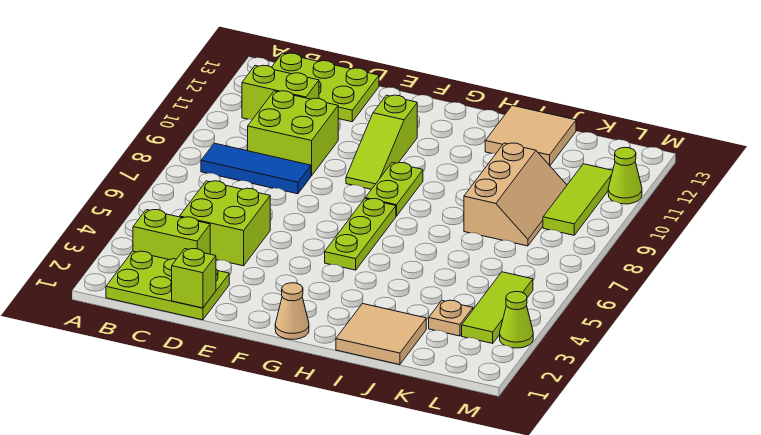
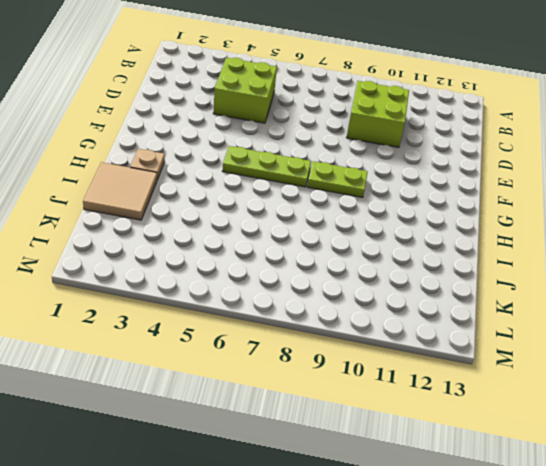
tan 1x1 plate [130,149,165,180] -> tan 1x1 plate moved to [429,300,473,336]
none -> lime 2x3 plate [106,251,229,320]
none -> lime 1x2 brick [133,210,210,260]
none -> blue 1x3 tile [201,143,311,194]

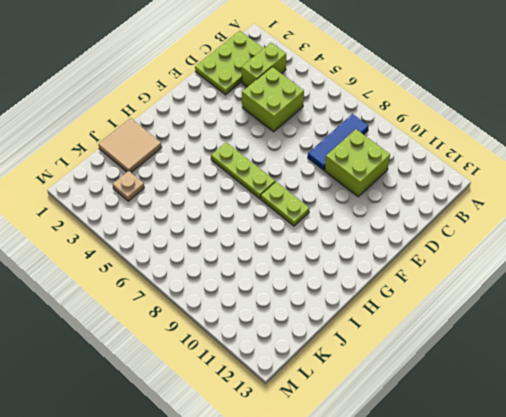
none -> lime 1x2 brick [242,65,319,119]
none -> lime 2x3 plate [272,53,379,122]
none -> lime 1x3 slope [346,95,417,189]

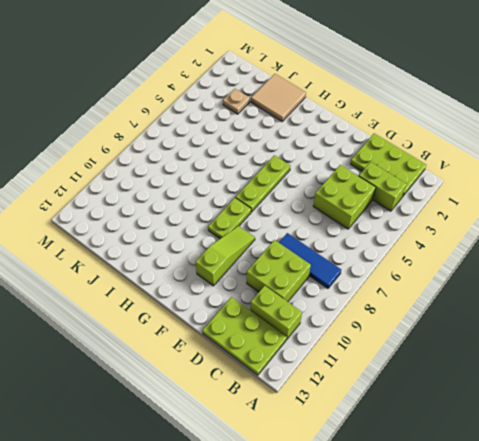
none -> tan 1x1 cone [275,283,309,339]
none -> tan 2x2 tile [485,105,576,165]
none -> tan 2x3 slope [464,143,567,246]

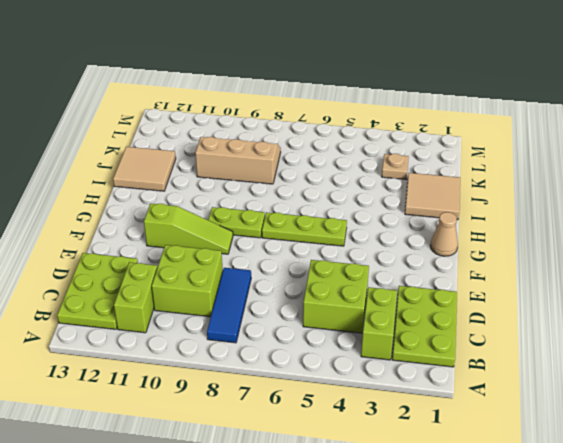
none -> lime 1x3 tile [462,272,533,343]
none -> lime 1x3 tile [543,164,613,235]
none -> lime 1x1 cone [500,292,533,348]

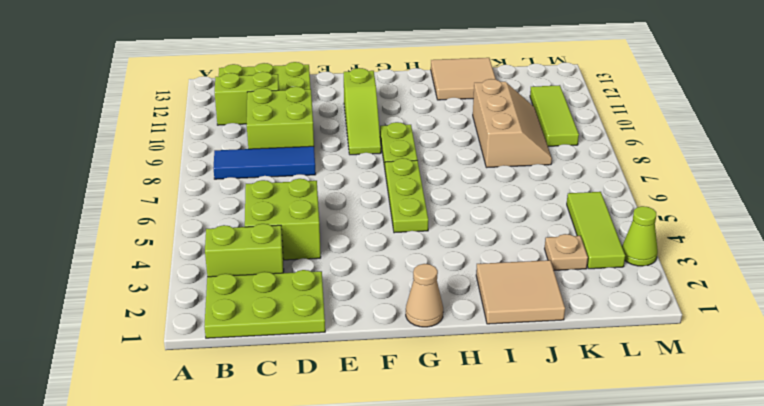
none -> lime 1x1 cone [608,147,642,204]
none -> lime 1x1 brick [172,249,216,308]

